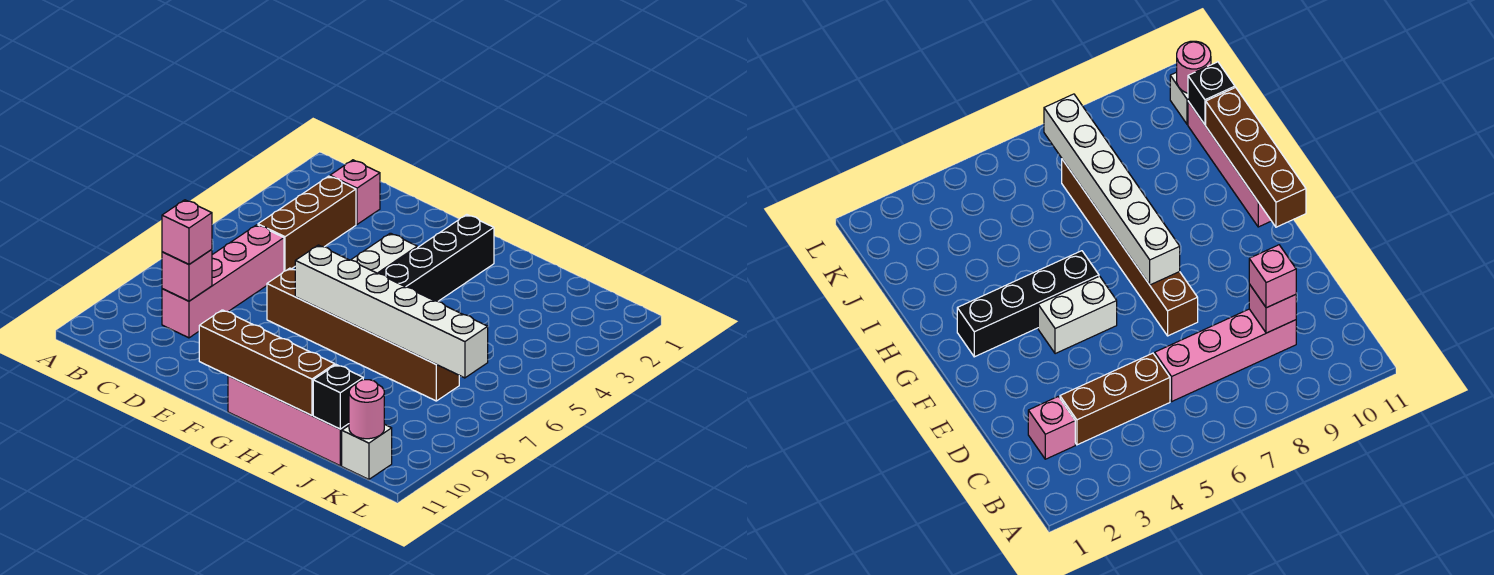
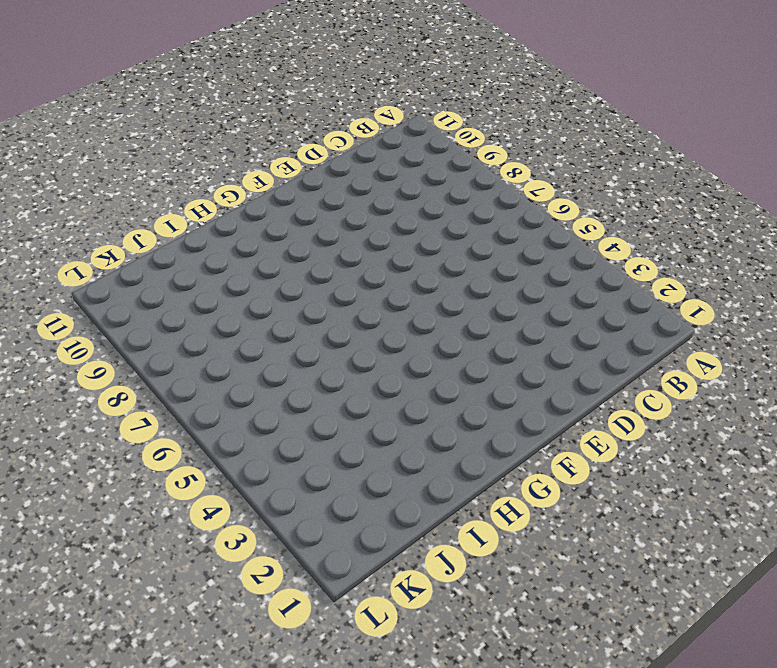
none -> pink 1x1 brick [330,160,380,224]
none -> brown 1x3 brick [258,176,356,271]
none -> pink 1x4 brick [162,225,284,338]

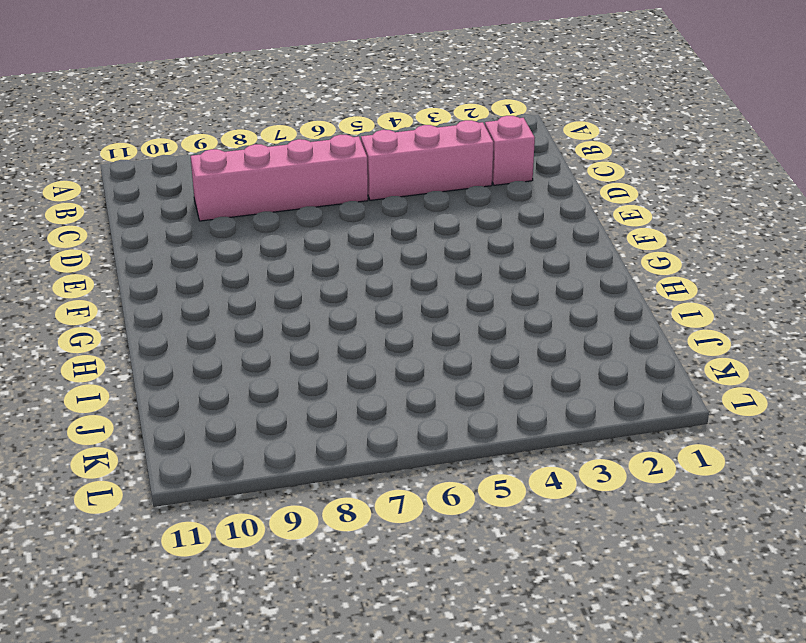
pink 1x3 brick [361,120,493,200] -> brown 1x3 brick [258,176,356,271]
none -> brown 1x6 brick [267,268,459,401]
none -> white 1x2 brick [351,233,417,274]
none -> black 1x4 brick [379,215,494,301]

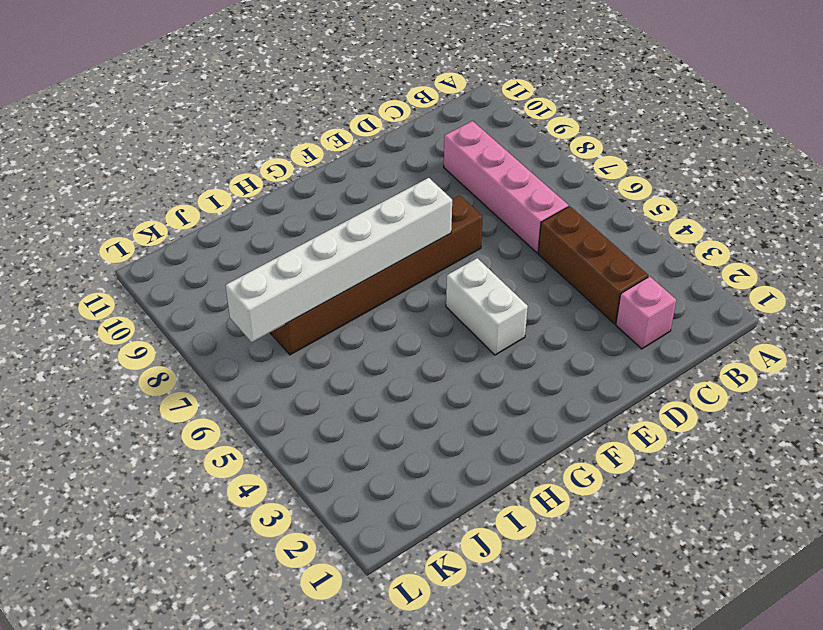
none -> black 1x4 brick [379,215,494,301]
none -> pink 1x4 brick [228,376,349,466]
none -> white 1x1 brick [342,424,392,479]

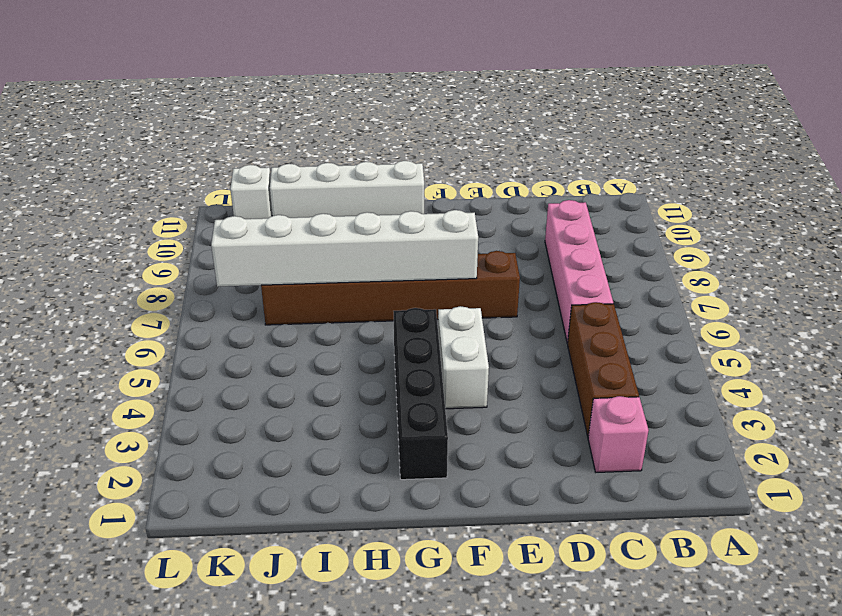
white 1x4 brick [270,161,424,218] -> pink 1x4 brick [228,376,349,466]
none -> pink 1x1 brick [162,249,212,301]
none -> brown 1x4 brick [199,310,335,416]
none -> black 1x1 brick [313,365,363,429]

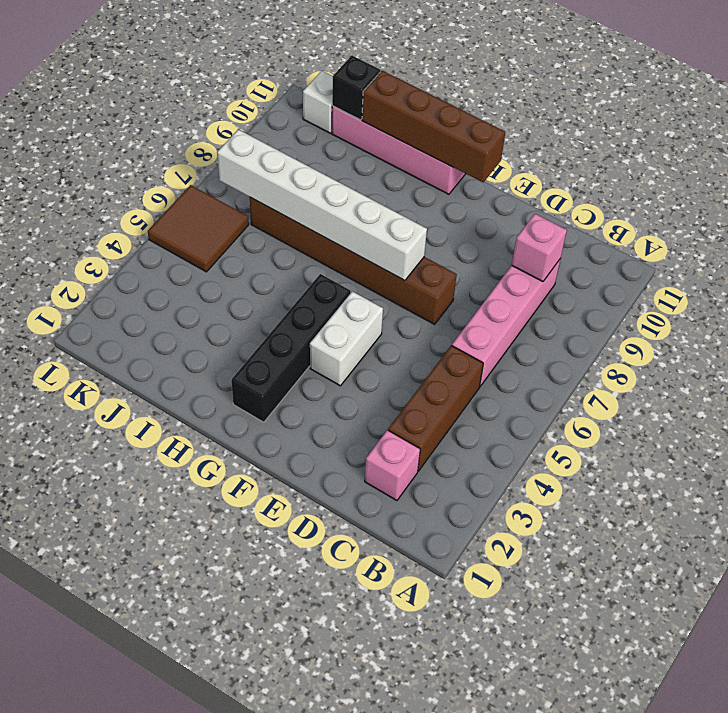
brown 2x2 tile [148,185,249,272] -> none
none -> pink 1x1 round brick [349,380,384,439]
none -> pink 1x1 brick [162,200,212,264]

